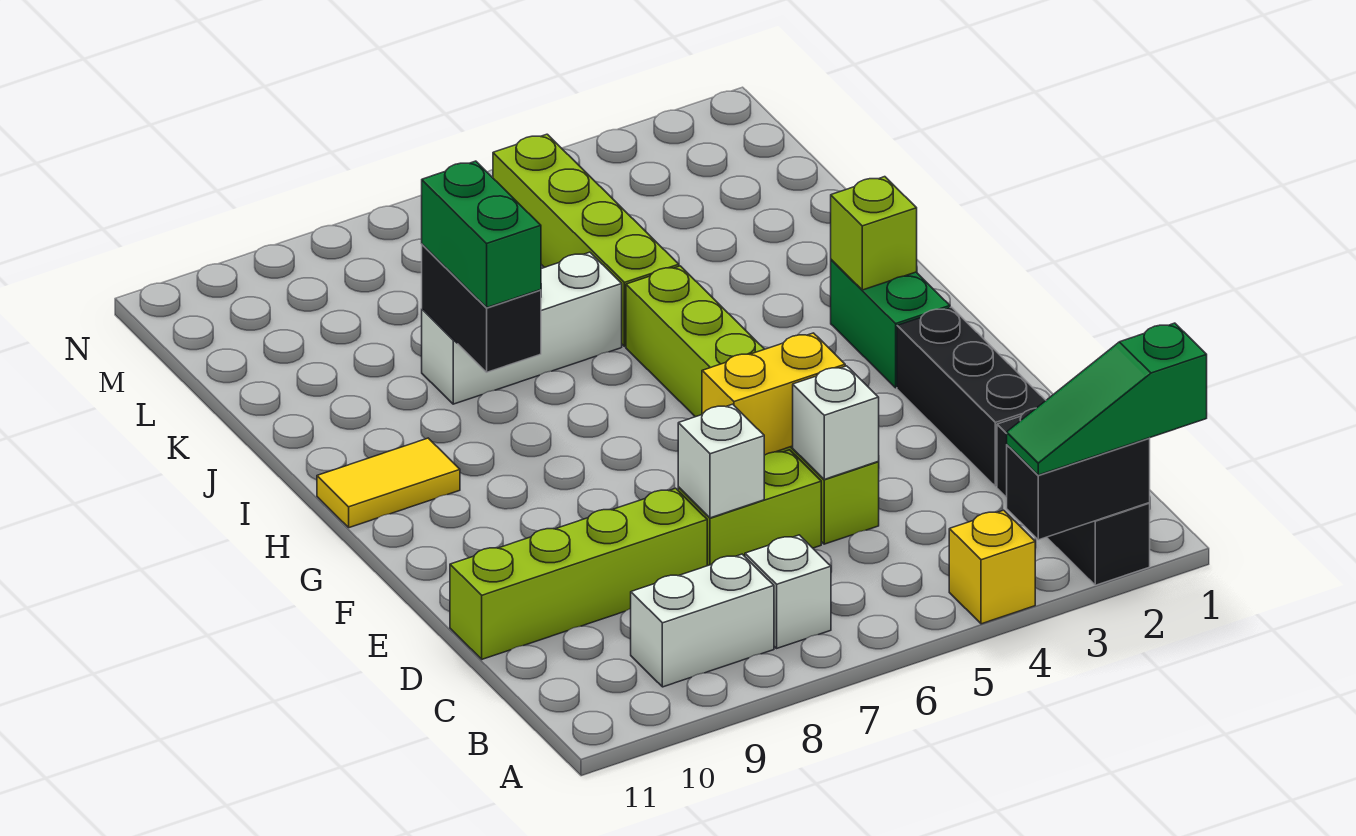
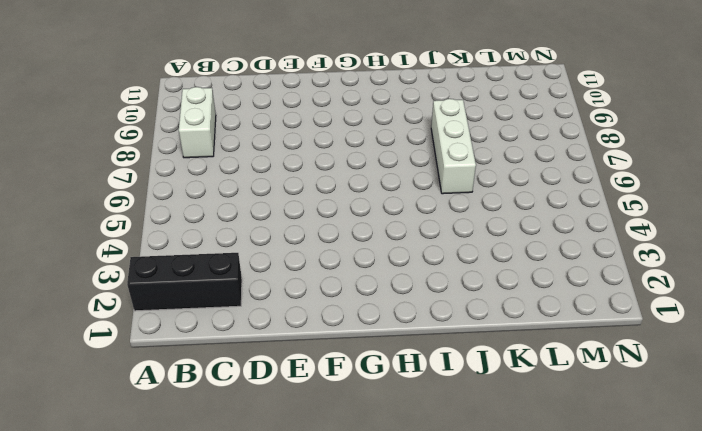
none -> yellow 1x1 brick [949,510,1035,624]
none -> white 1x1 brick [745,535,831,648]
none -> black 1x3 brick [897,307,1046,487]

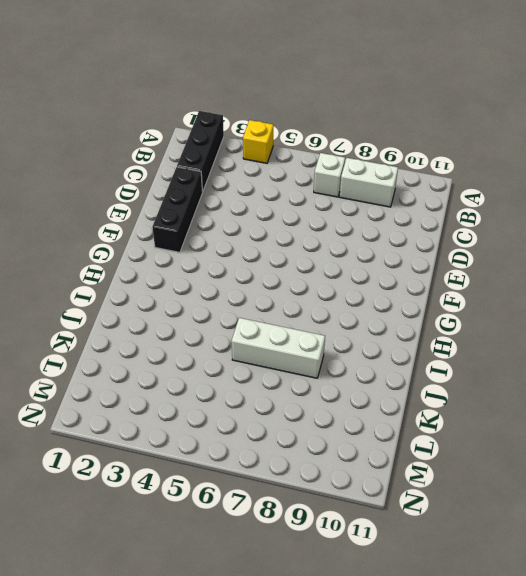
none -> lime 1x6 brick [626,266,879,544]
none -> lime 1x2 brick [678,450,821,566]
none -> lime 1x4 brick [450,488,707,659]

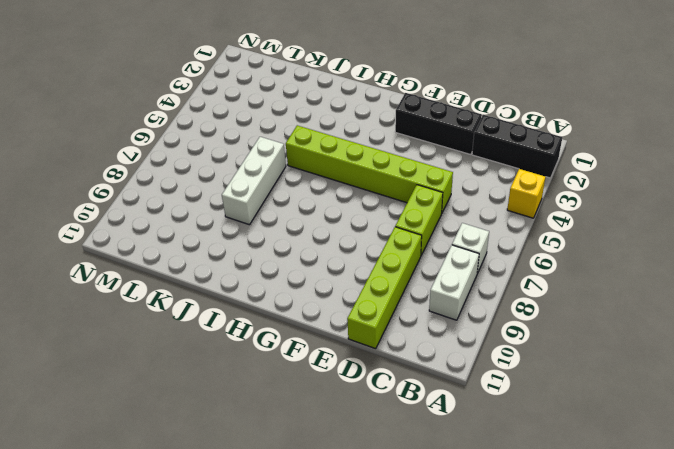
none -> green 1x2 brick [831,260,950,388]
none -> yellow 1x2 tile [317,438,460,528]
none -> lime 1x4 brick [493,134,679,347]

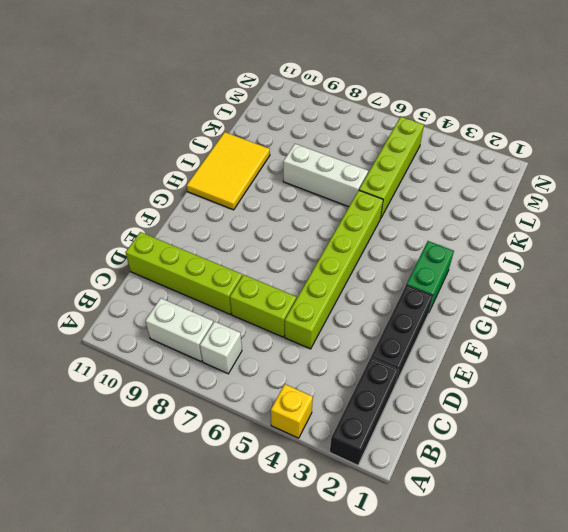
yellow 2x3 tile [187,132,270,210] -> yellow 1x2 tile [317,438,460,528]
none -> black 1x2 brick [1007,438,1150,540]
none -> white 1x1 brick [793,366,879,479]
none -> white 1x1 brick [678,404,764,518]

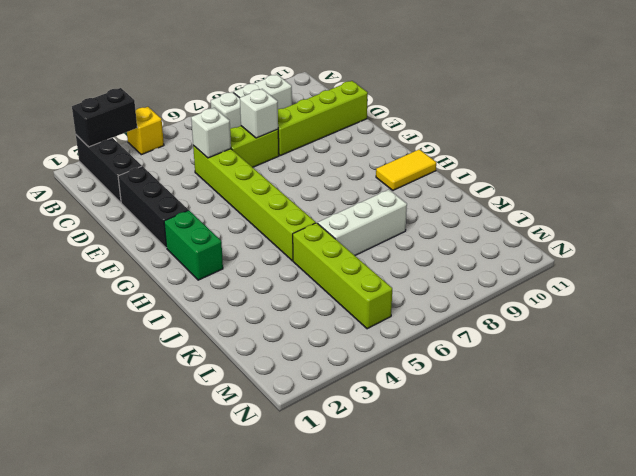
none -> yellow 1x2 brick [702,333,845,455]
none -> lime 1x1 brick [831,177,917,290]
none -> black 1x2 brick [422,244,541,372]

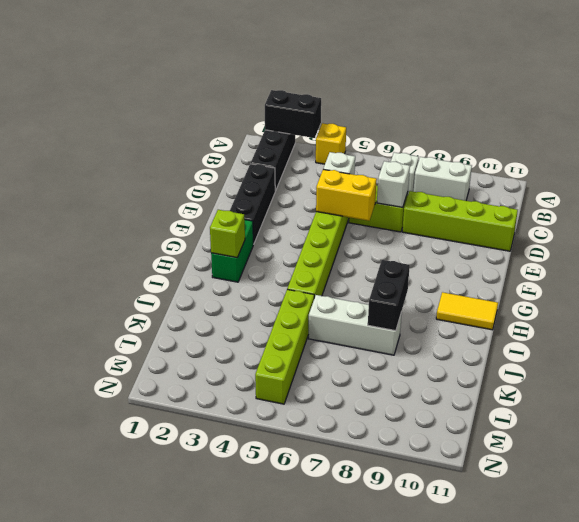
none -> green 1x3 slope [1007,323,1207,475]
none -> green 1x2 brick [422,161,541,307]

